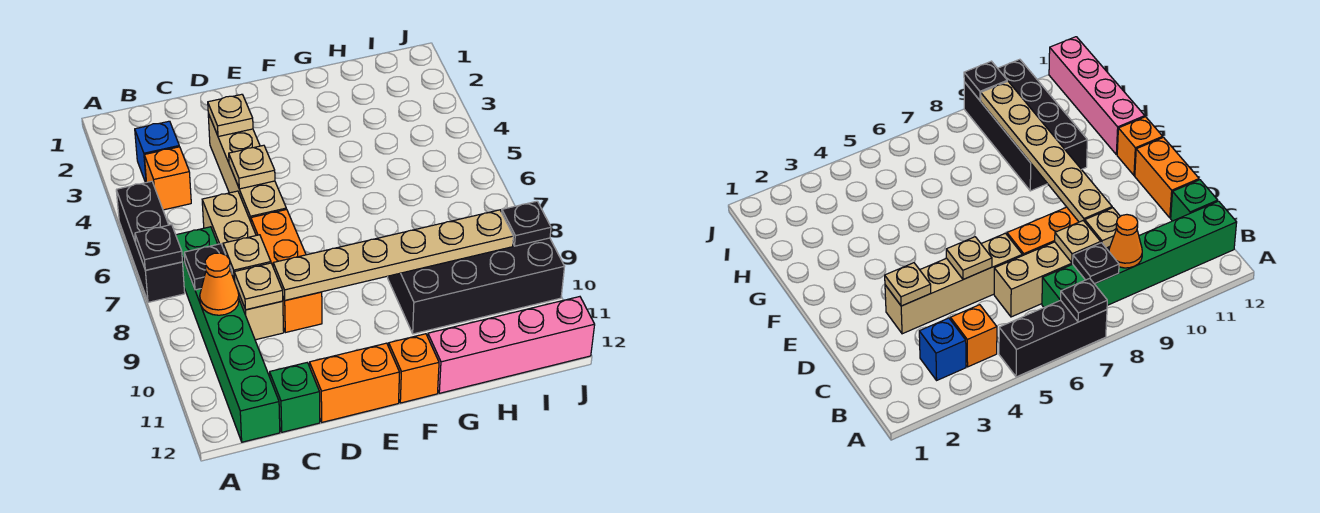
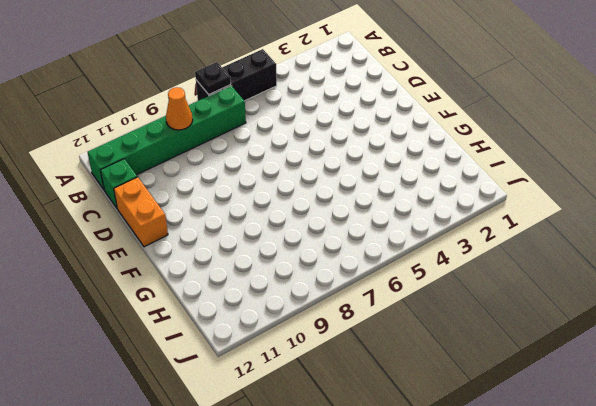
none -> blue 1x1 brick [135,121,179,183]
none -> orange 1x1 brick [144,147,191,210]
none -> tan 1x4 brick [202,191,284,340]

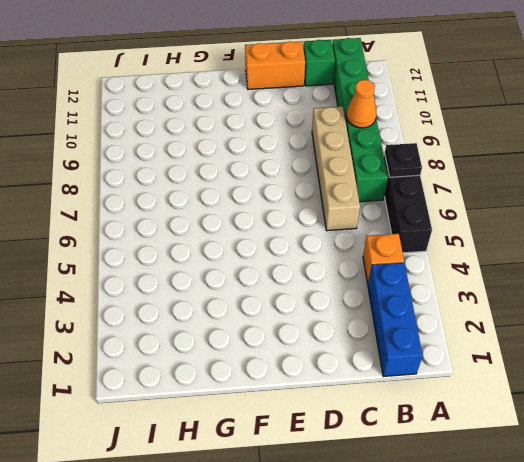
blue 1x3 brick [368,263,423,377] -> blue 1x1 brick [135,121,179,183]
none -> tan 1x4 brick [208,114,286,221]
none -> orange 1x3 brick [251,209,322,332]
none -> orange 1x1 brick [389,334,439,403]

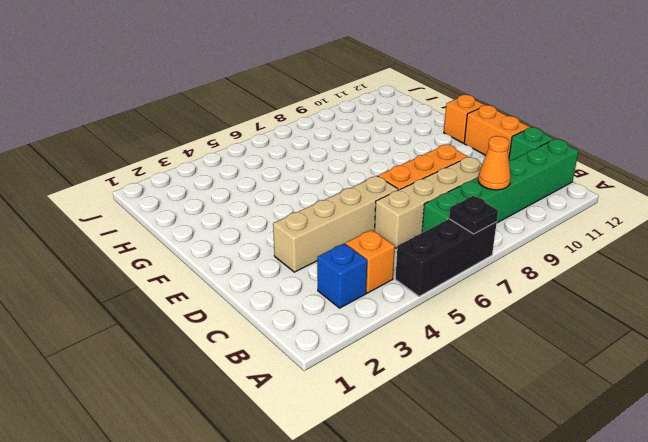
none -> black 2x4 brick [388,238,565,334]
none -> pink 1x4 brick [428,297,595,393]
none -> black 1x1 plate [184,244,232,290]

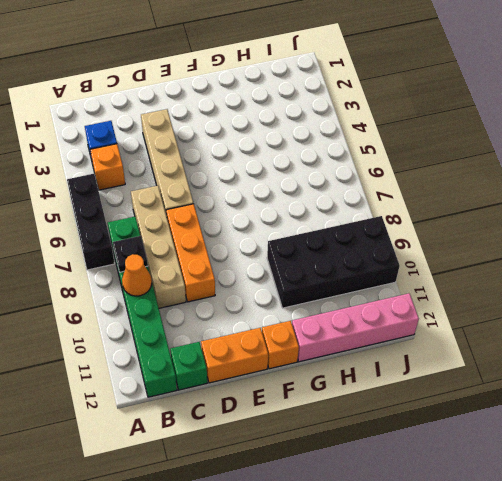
none -> black 1x1 plate [135,225,182,270]
none -> tan 1x1 plate [223,235,271,281]
none -> tan 1x1 plate [234,263,283,310]

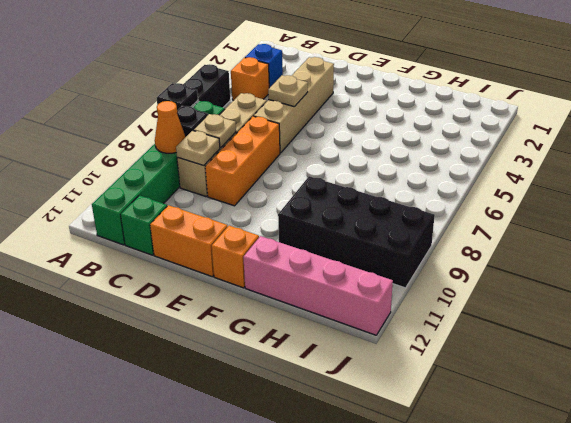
none -> tan 1x1 plate [208,94,253,137]
none -> tan 1x6 plate [273,210,514,300]
none -> black 1x1 plate [502,201,551,246]

